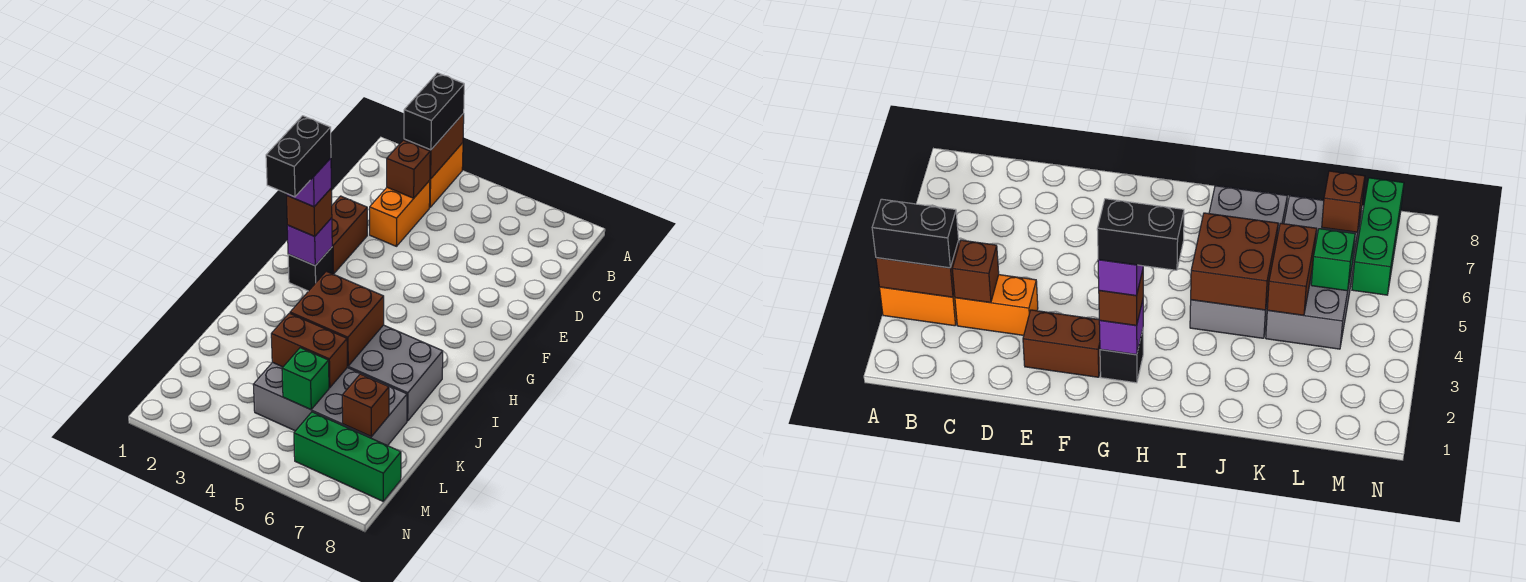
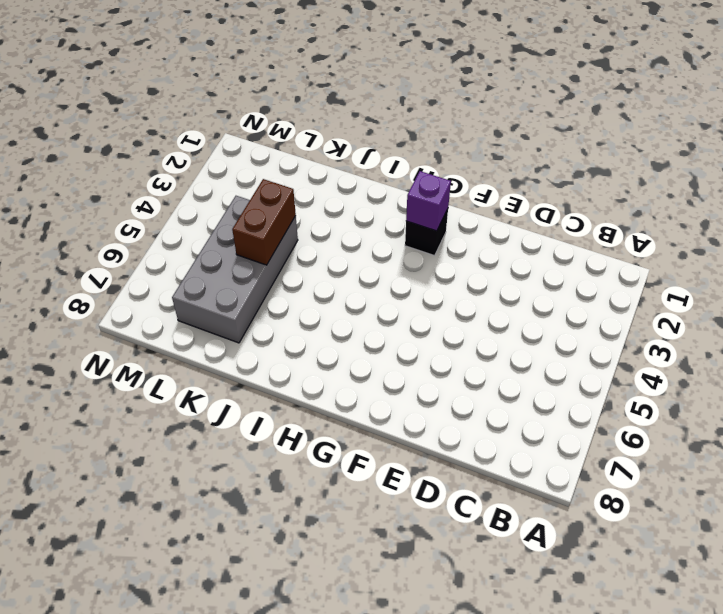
none -> orange 1x2 brick [429,143,463,207]
none -> orange 1x2 brick [370,181,430,246]
none -> brown 1x2 brick [332,196,367,274]

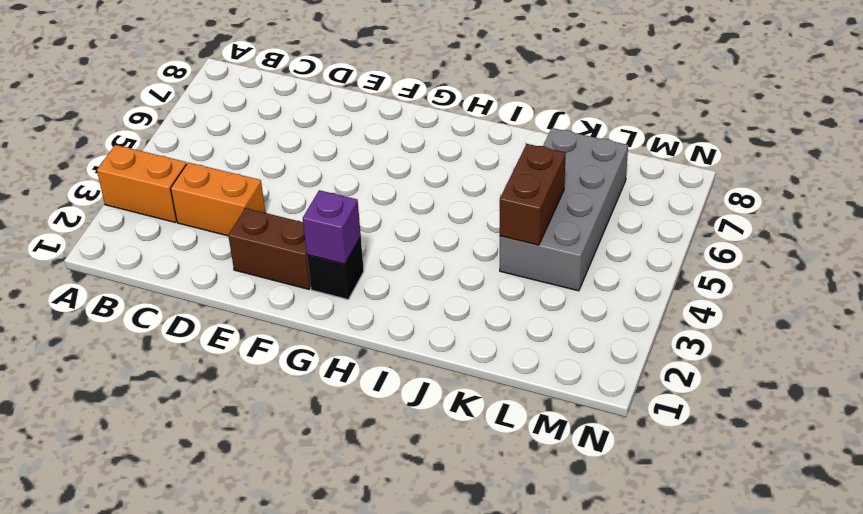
none -> grey 2x4 brick [347,325,443,421]
none -> green 1x3 brick [294,412,401,501]
none -> brown 1x2 brick [404,114,464,179]

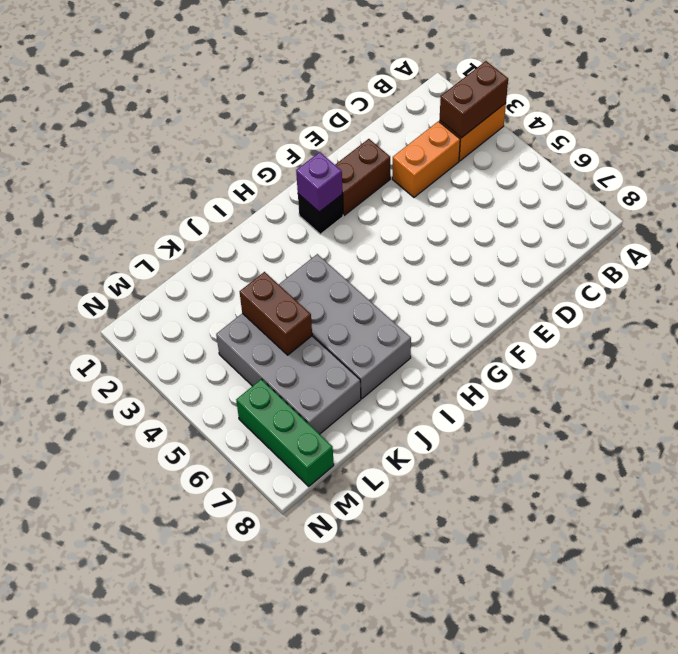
none -> brown 1x1 brick [387,140,430,198]
none -> brown 2x2 brick [290,271,384,366]
none -> green 1x1 brick [282,348,329,410]

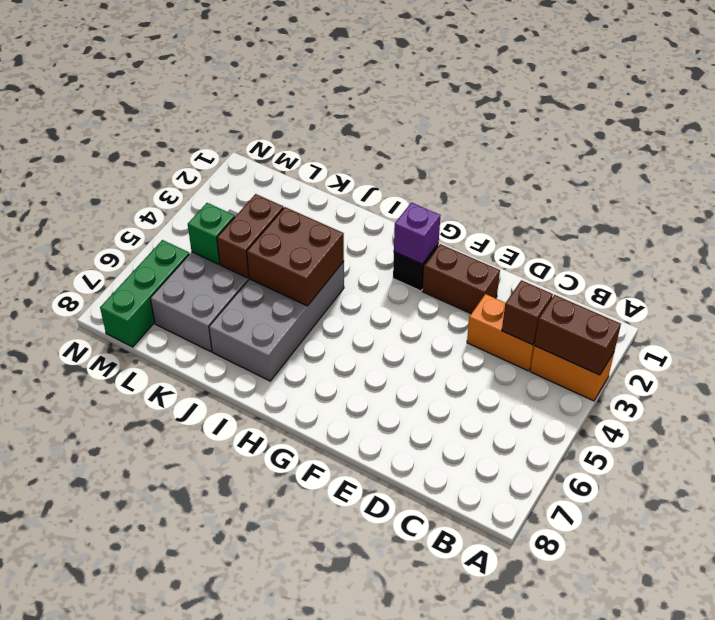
none -> brown 1x1 brick [342,374,389,437]
none -> black 1x2 brick [404,73,464,150]
none -> brown 1x1 brick [287,189,332,236]

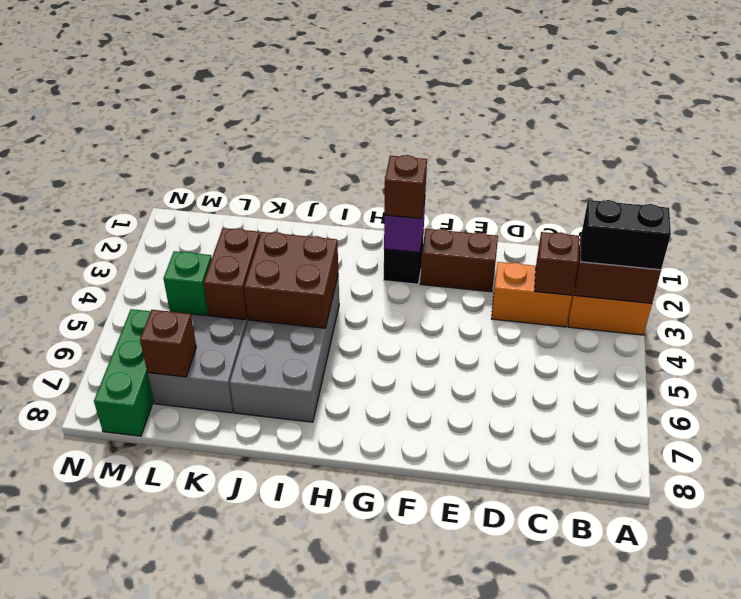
none -> purple 1x1 brick [287,158,331,207]
none -> black 1x2 brick [266,116,331,197]

